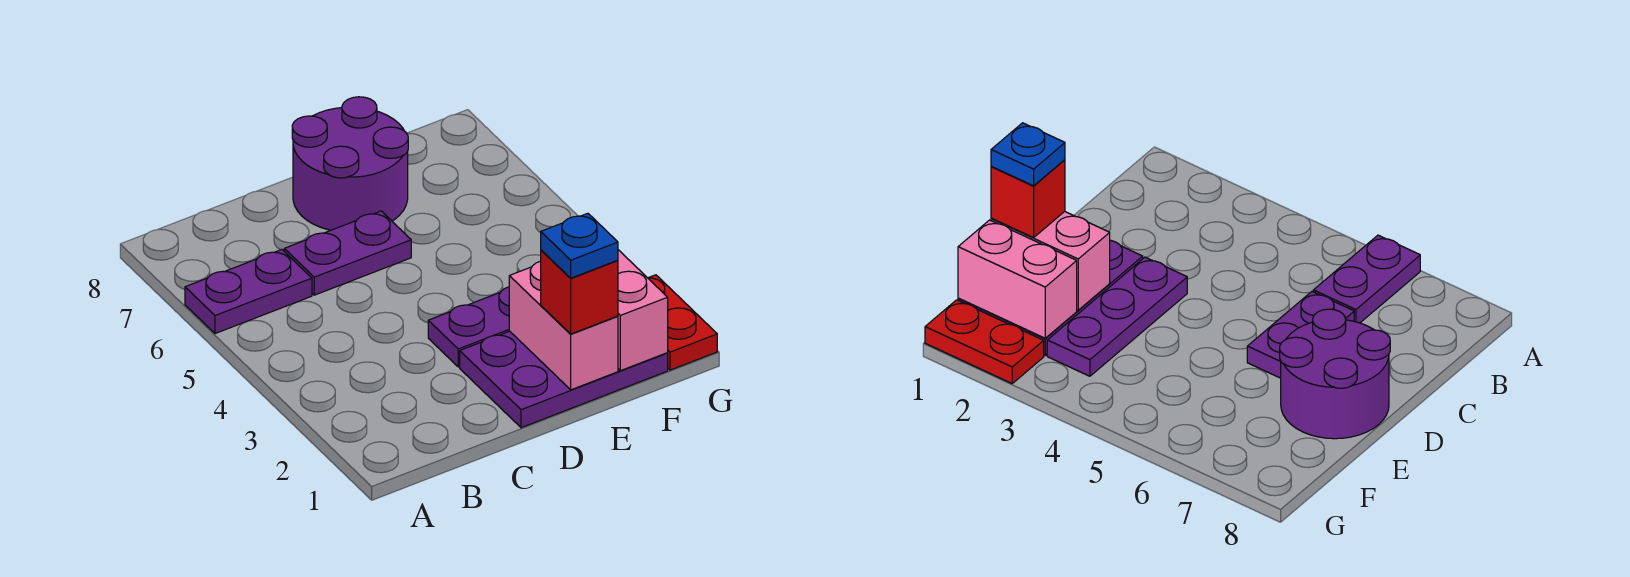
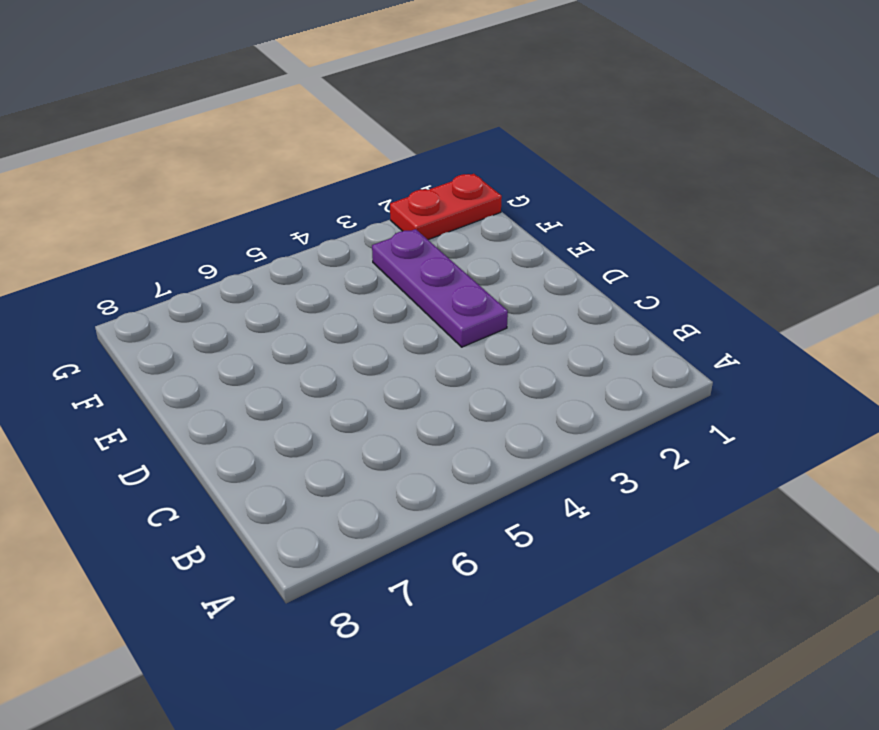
none -> purple 1x2 plate [185,249,312,334]
none -> purple 1x2 plate [284,211,411,295]

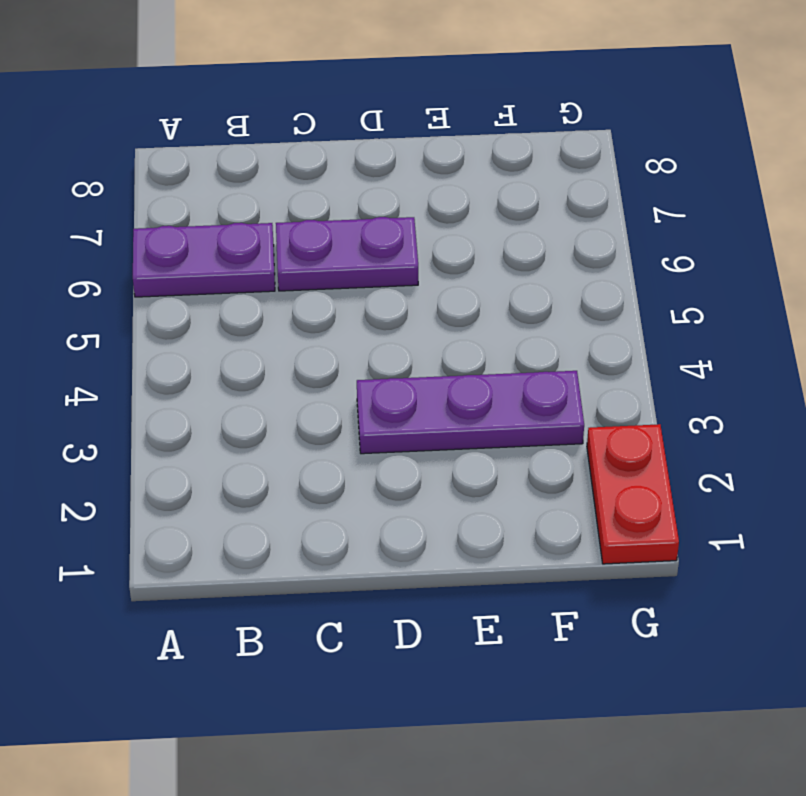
none -> purple 2x3 plate [460,331,668,428]
none -> purple 2x2 round brick [292,97,408,230]

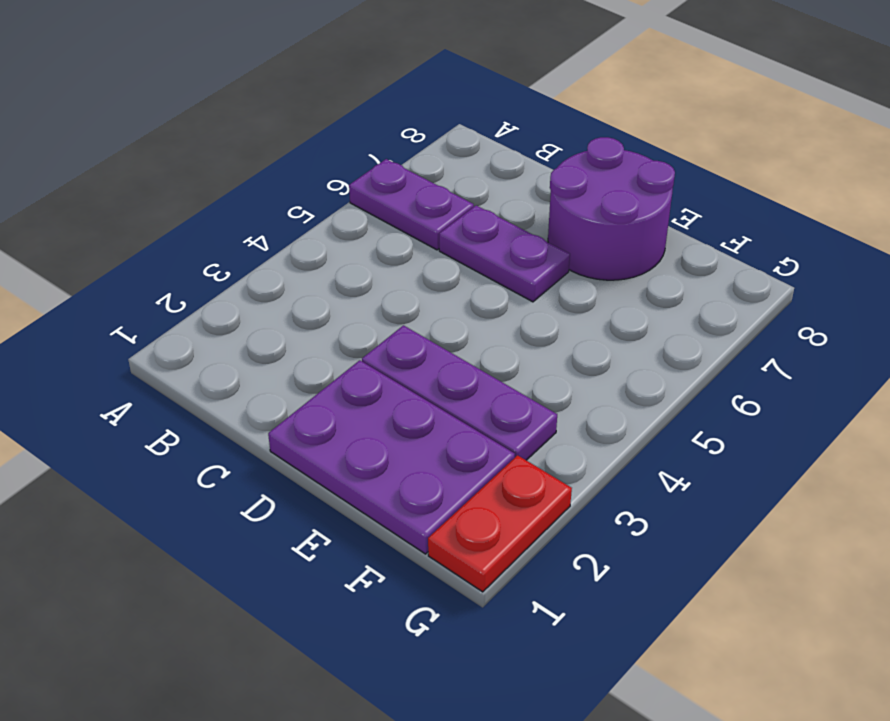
none -> pink 1x2 brick [509,261,618,390]
none -> pink 1x2 brick [618,250,668,371]

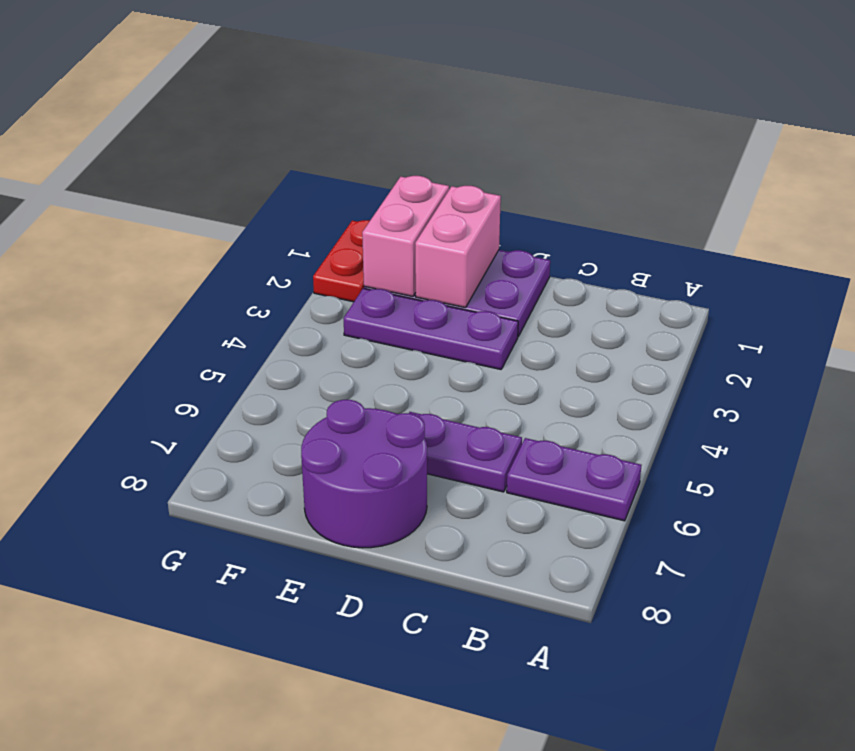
none -> red 1x1 brick [541,250,618,334]
none -> blue 1x1 plate [541,213,618,278]

